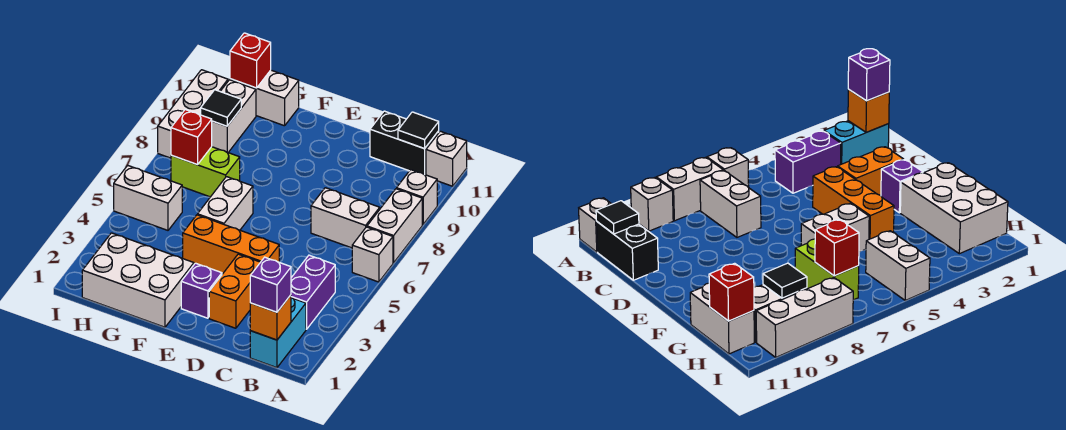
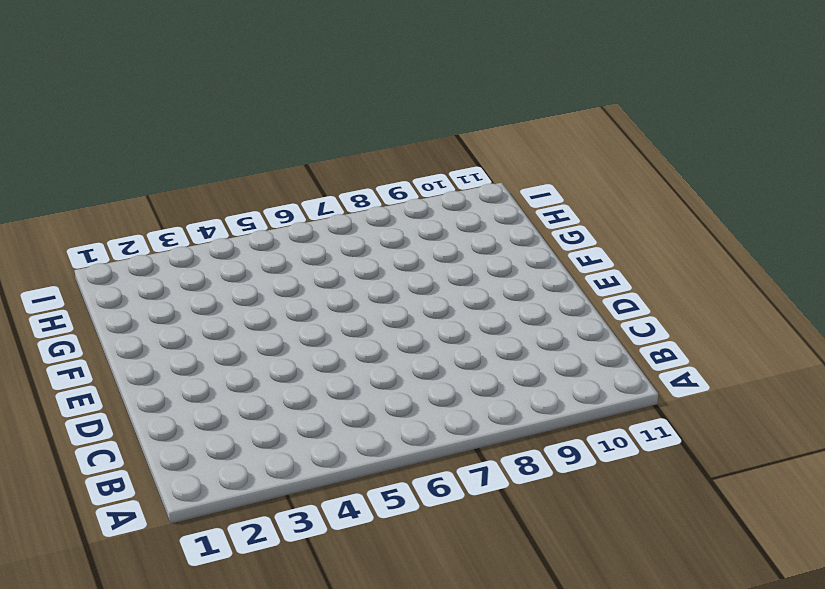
none -> white 1x1 brick [352,227,393,282]
none -> white 1x2 brick [367,189,422,263]
none -> white 1x1 brick [397,170,437,225]

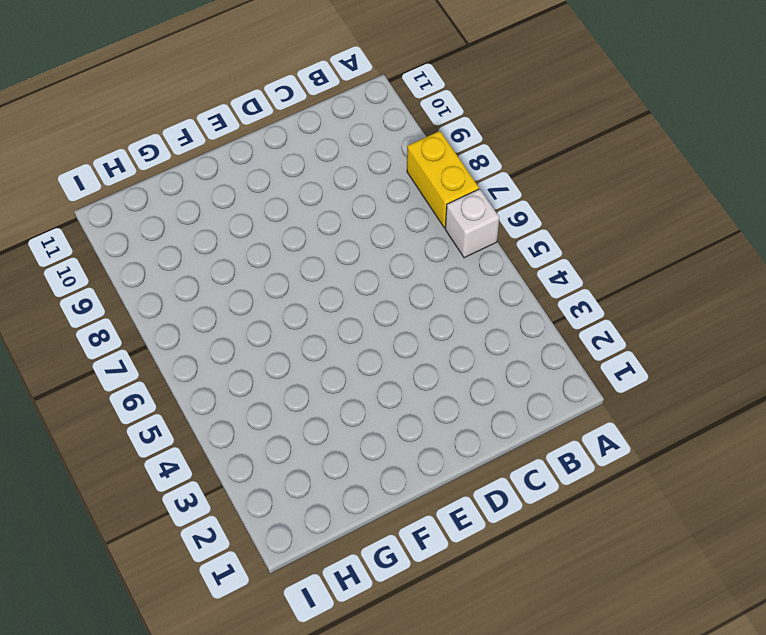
yellow 1x2 brick [407,131,479,228] -> white 1x2 brick [367,189,422,263]
none -> white 1x1 brick [397,170,437,225]
none -> white 1x1 brick [426,131,467,186]
none -> cyan 1x2 brick [250,298,306,368]

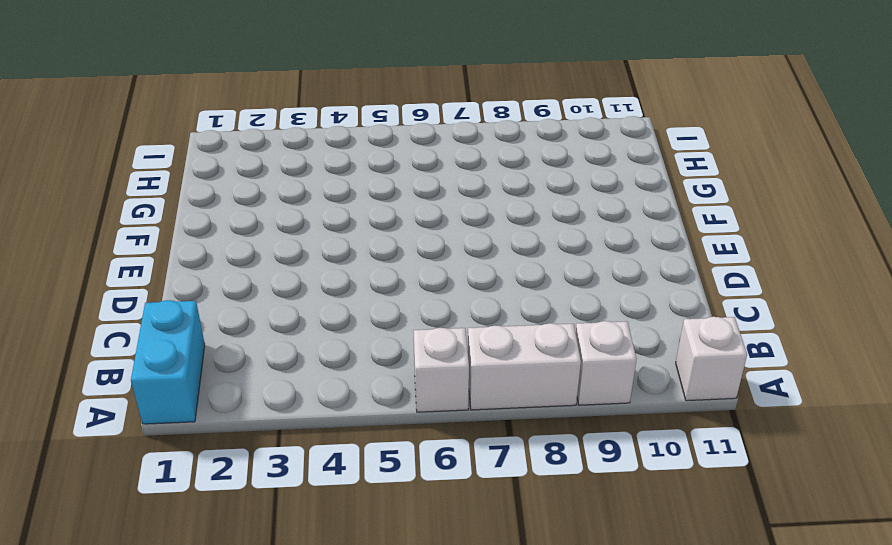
cyan 1x2 brick [131,300,205,424] -> cyan 1x2 brick turned to [250,298,306,368]
none -> purple 1x2 brick [291,255,335,329]
none -> white 1x2 brick [311,188,380,248]
none -> black 1x2 brick [370,111,439,175]

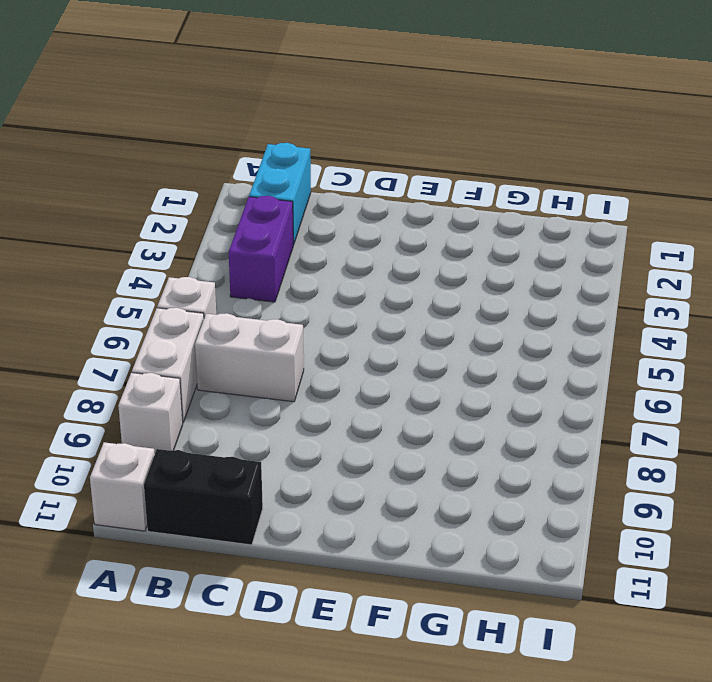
none -> orange 1x2 brick [209,254,260,328]
none -> orange 1x3 brick [183,215,279,274]
none -> purple 1x1 brick [181,263,222,318]

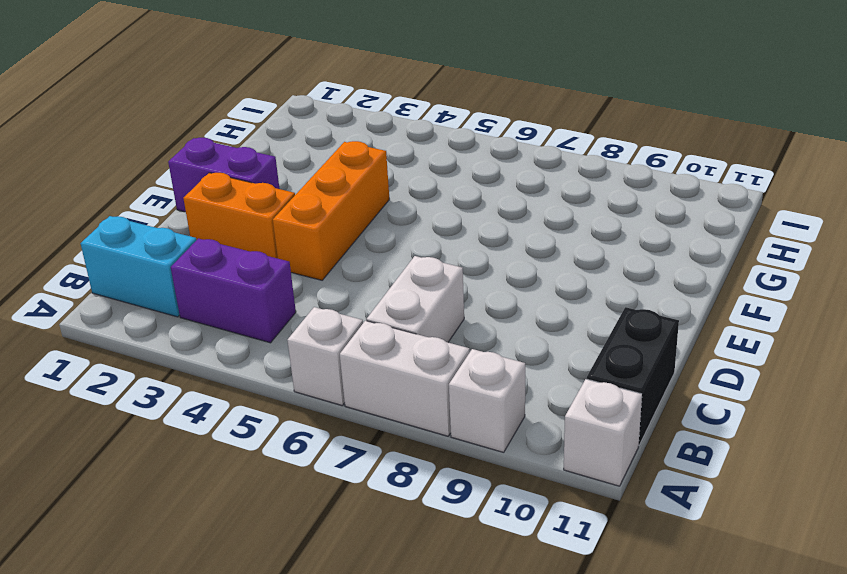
purple 1x2 brick [168,137,280,212] -> purple 1x1 brick [181,263,222,318]
none -> white 2x3 brick [82,233,194,327]
none -> white 1x2 brick [198,177,253,230]
none -> lime 1x2 brick [171,147,240,197]

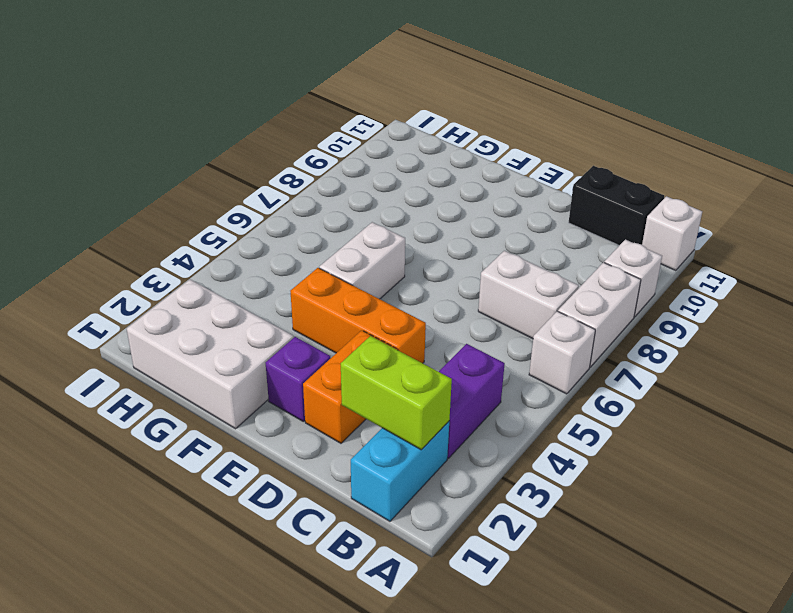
lime 1x2 brick [341,336,452,450] -> lime 1x2 brick moved to [171,147,240,197]
none -> white 1x2 brick [230,70,299,126]
none -> white 1x2 brick [114,166,182,230]
none -> white 1x2 brick [212,80,256,152]

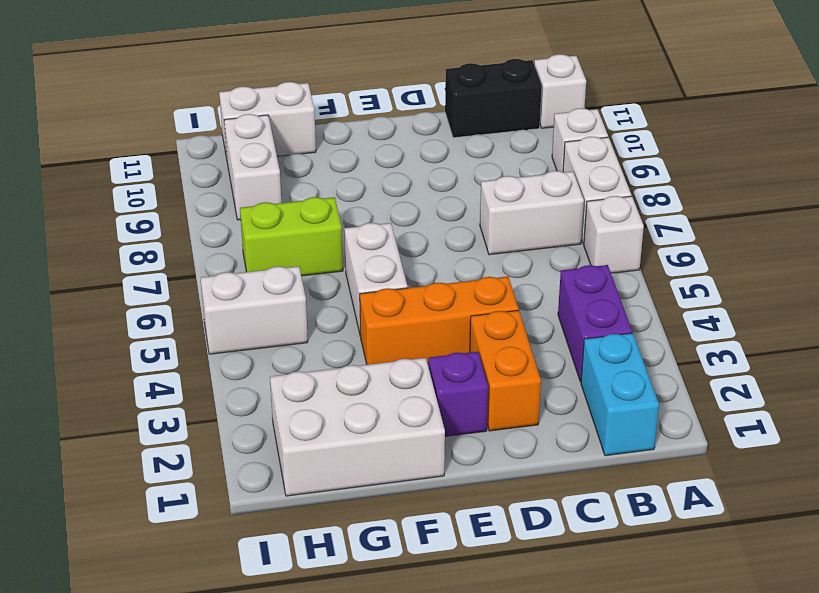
none -> white 1x3 brick [158,70,228,158]
none -> orange 1x1 brick [250,295,291,340]
none -> black 1x1 tile [398,112,439,149]

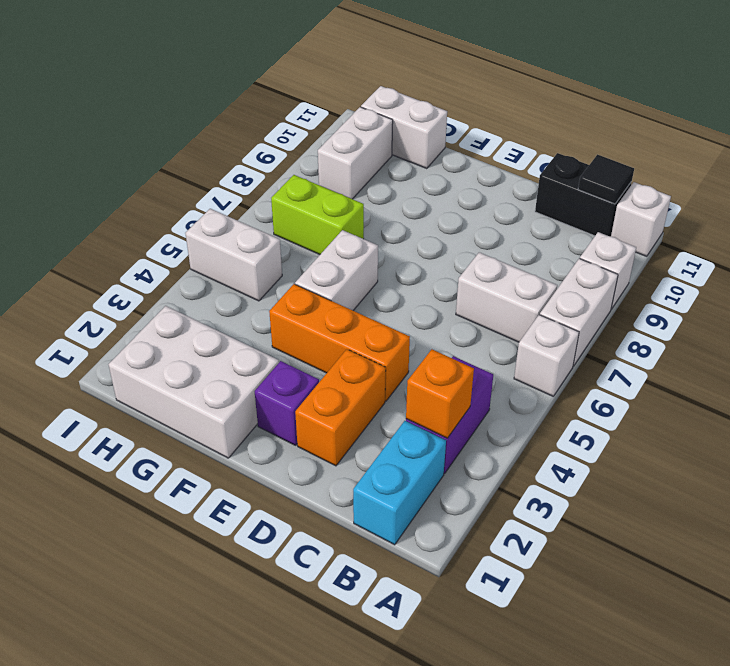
orange 1x1 brick [406,349,474,438] -> orange 1x1 brick moved to [250,295,291,340]
none -> white 1x3 brick [158,70,228,158]
none -> red 1x1 brick [171,110,212,164]
none -> black 1x1 tile [201,90,241,126]

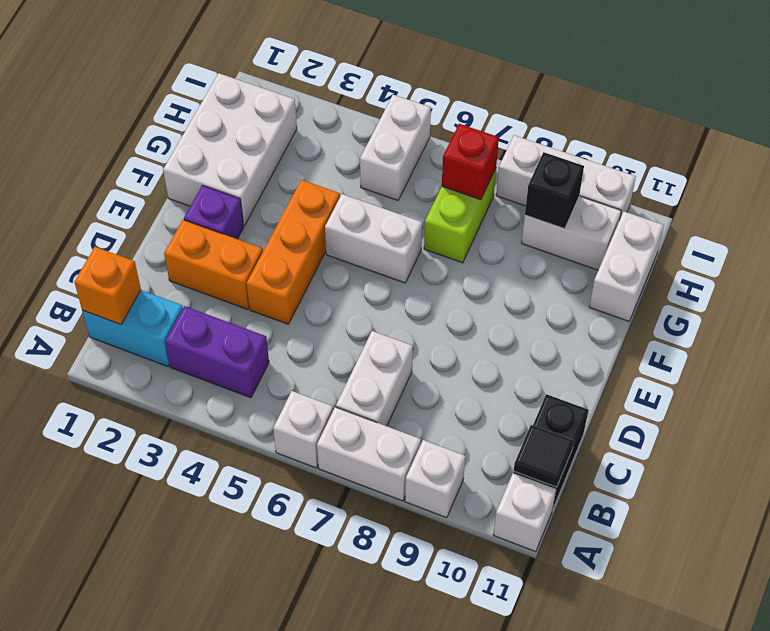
black 1x1 brick [525,152,584,229] -> black 1x1 tile [201,90,241,126]
none -> red 1x1 brick [230,33,271,88]
none -> purple 1x1 brick [250,257,291,312]

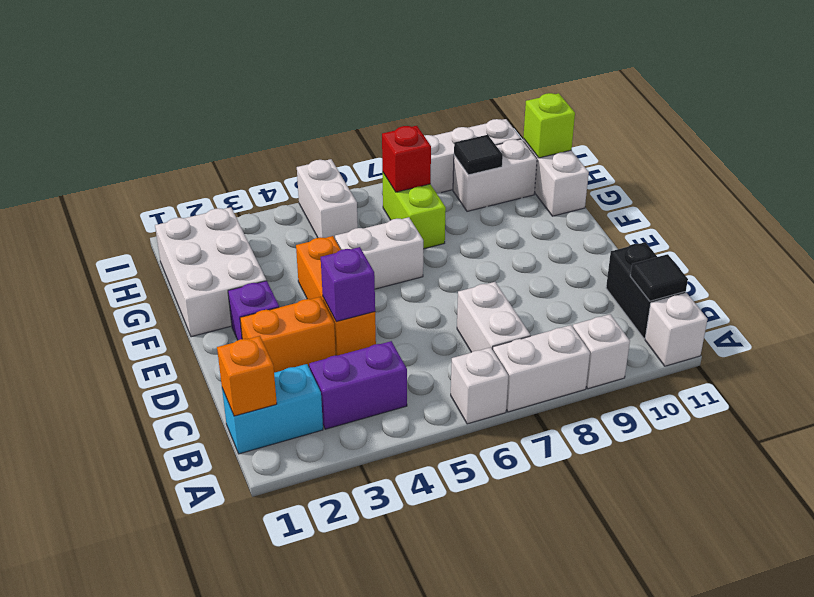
purple 1x1 brick [321,247,375,322] -> purple 1x1 brick moved to [250,257,291,312]
lime 1x1 brick [523,93,575,158] -> red 1x1 brick [230,33,271,88]

